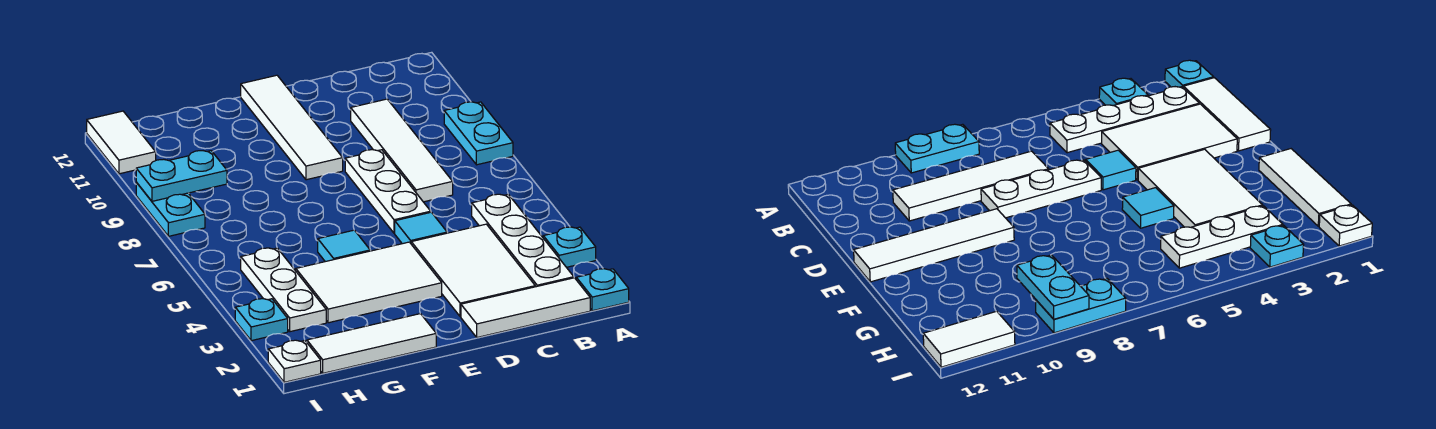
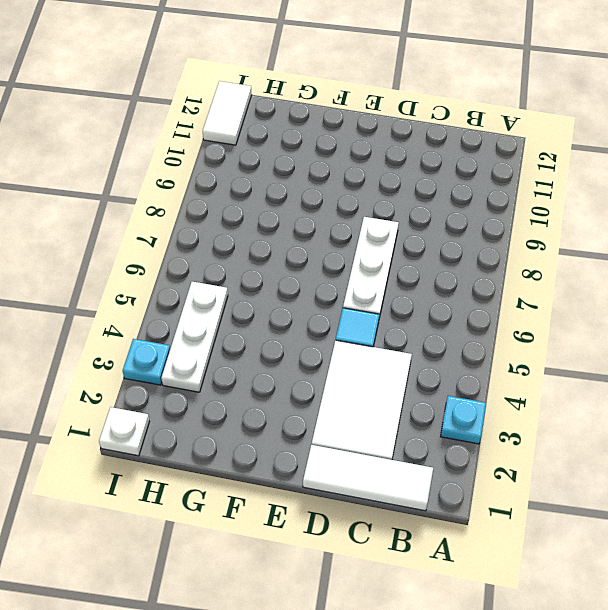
none -> cyan 1x1 plate [576,269,629,311]
none -> cyan 1x2 plate [444,102,513,165]
none -> white 1x4 plate [472,194,574,287]

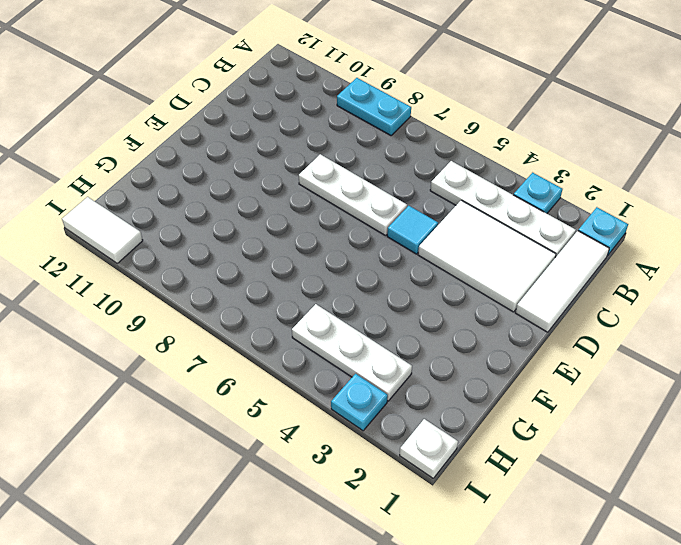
none -> white 1x4 tile [351,99,453,202]
none -> white 2x3 tile [296,242,442,323]
none -> white 1x4 tile [241,75,343,180]

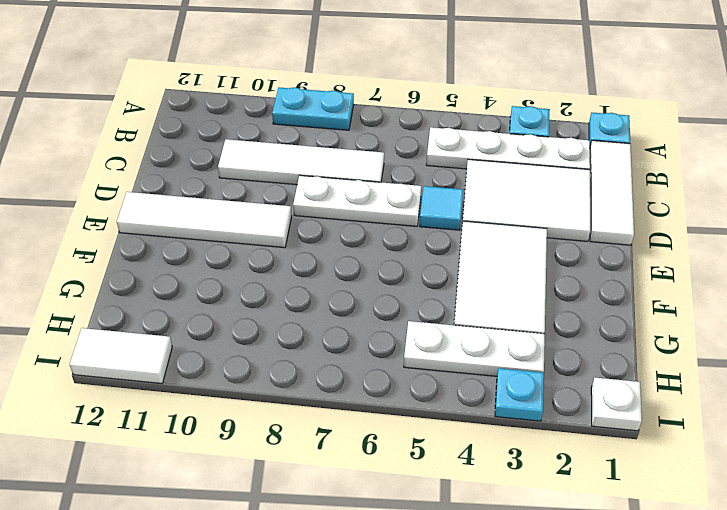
none -> white 1x3 tile [307,314,436,373]
none -> cyan 1x1 tile [318,230,370,262]
none -> cyan 1x2 plate [136,182,205,236]

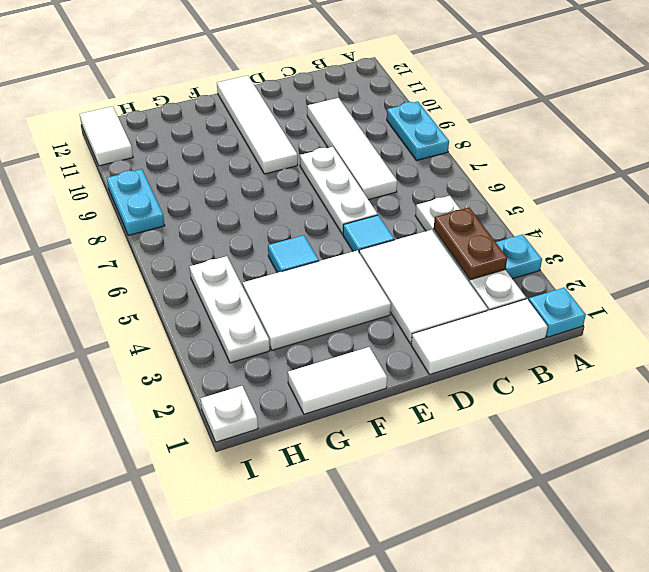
brown 1x2 plate [434,208,507,280] -> none
white 1x2 tile [288,347,387,414] -> white 1x3 tile [307,314,436,373]
none -> cyan 1x1 plate [235,299,288,341]
none -> cyan 1x2 plate [136,151,227,201]

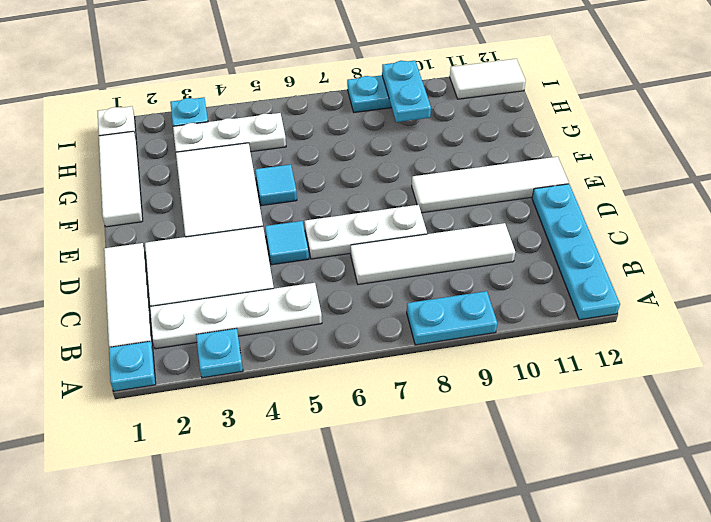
cyan 1x4 plate [532,184,620,320] -> none

